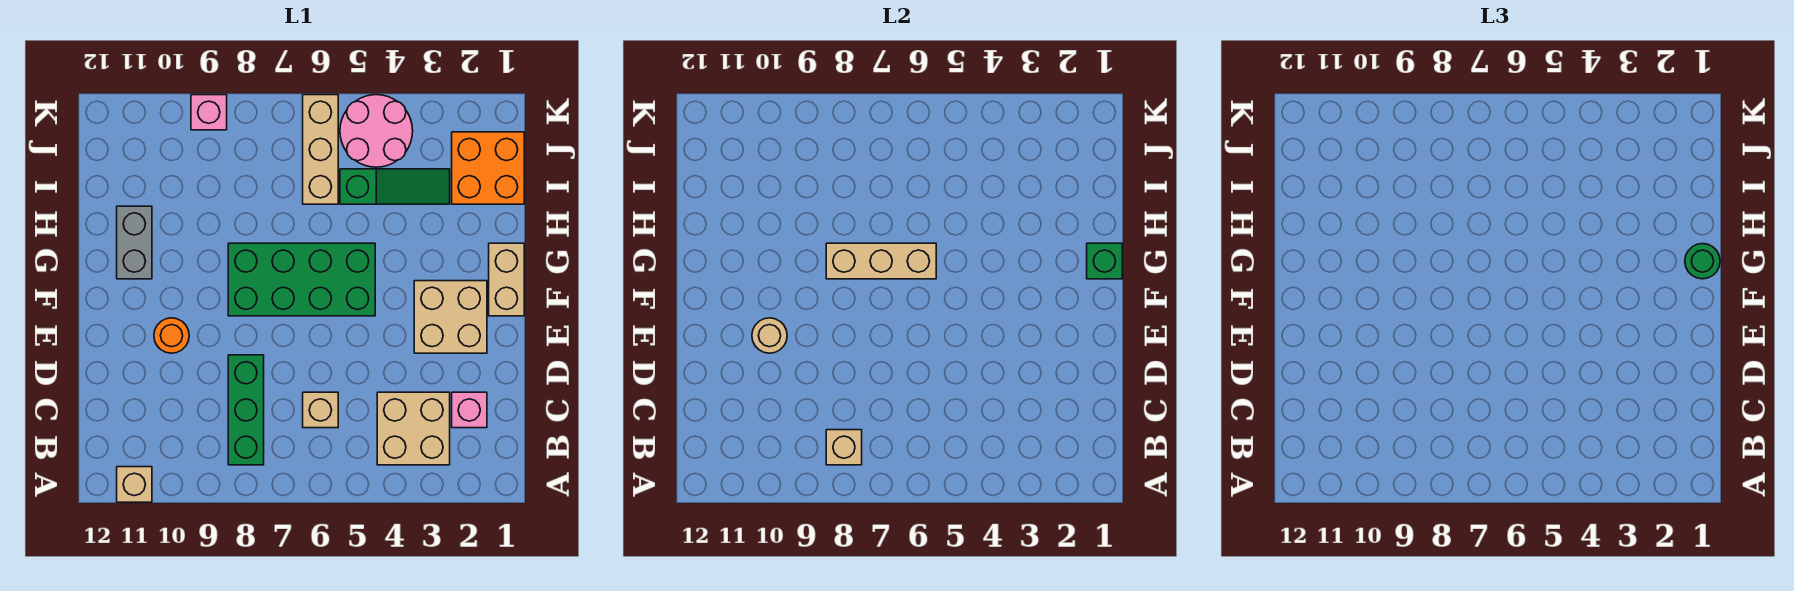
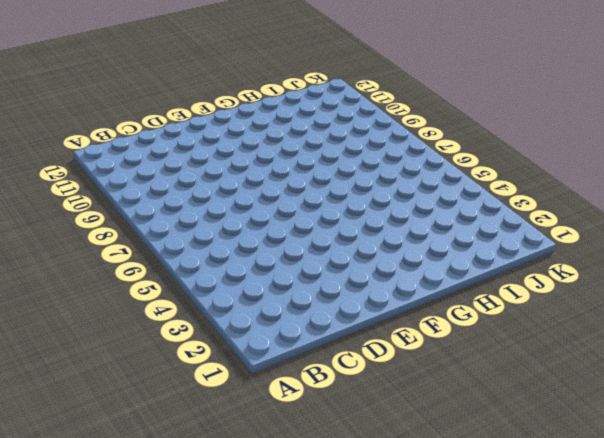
none -> tan 1x1 brick [117,467,152,502]
none -> tan 2x2 brick [377,392,450,465]
none -> green 1x3 brick [228,355,264,465]

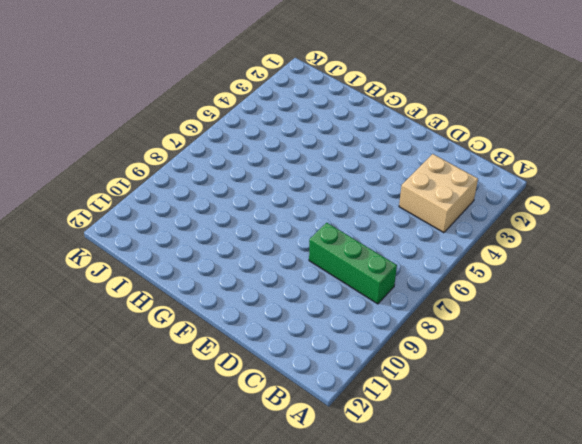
none -> tan 1x1 brick [117,467,152,502]
none -> pink 1x1 brick [452,392,487,428]
none -> tan 1x1 brick [303,392,338,428]

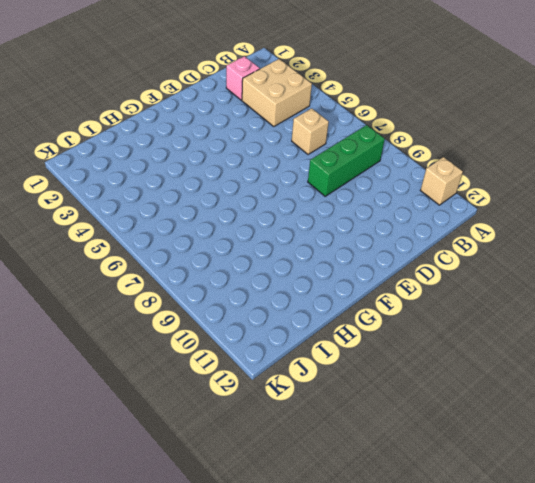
none -> tan 2x2 brick [414,281,487,353]
none -> orange 1x1 round brick [154,318,189,353]
none -> tan 1x2 brick [489,243,524,316]

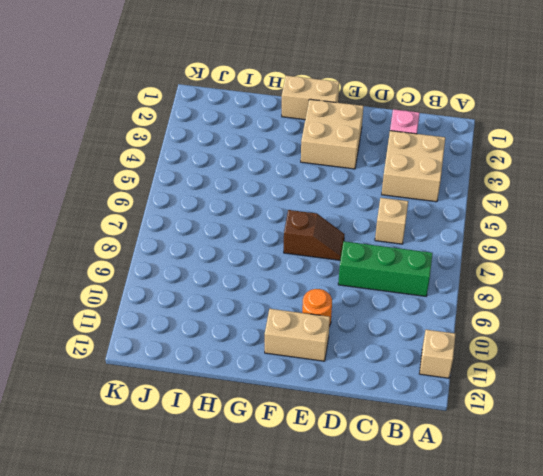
brown 1x2 slope [284,210,345,260] -> green 2x4 brick [228,243,375,316]
tan 1x2 brick [265,309,330,361] -> none
none -> grey 1x2 brick [117,206,152,279]
none -> orange 2x2 brick [452,132,524,204]
none -> green 1x3 slope [340,169,450,204]

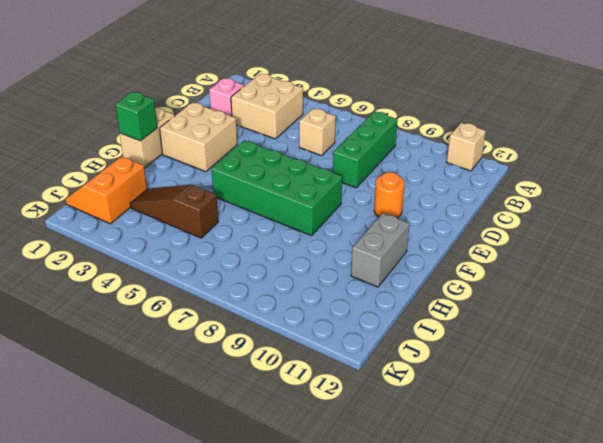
orange 2x2 slope [66,157,147,224] -> orange 2x2 brick [452,132,524,204]
brown 1x3 slope [130,185,218,238] -> green 1x3 slope [340,169,450,204]
none -> tan 1x3 brick [303,95,338,204]
none -> pink 2x2 round brick [340,95,413,167]
none -> pink 1x1 brick [191,95,227,130]

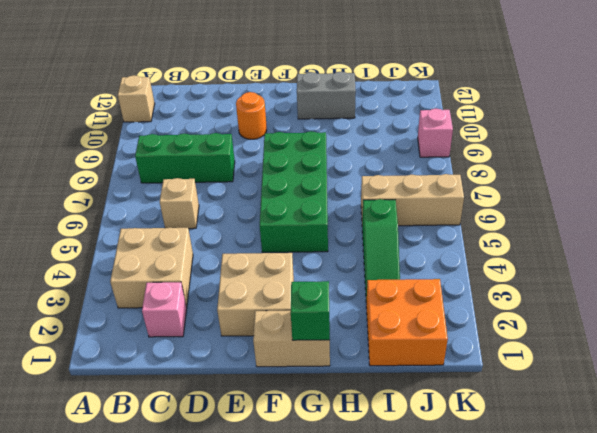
none -> pink 2x2 round brick [340,95,413,167]
none -> tan 1x1 brick [826,430,862,465]
none -> tan 1x1 round brick [752,318,787,353]

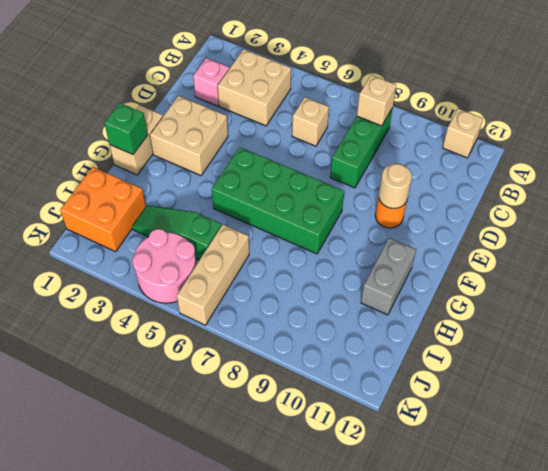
none -> pink 1x1 brick [191,95,227,130]
none -> tan 1x3 brick [826,243,936,279]
none -> green 1x1 round brick [1685,244,1720,279]

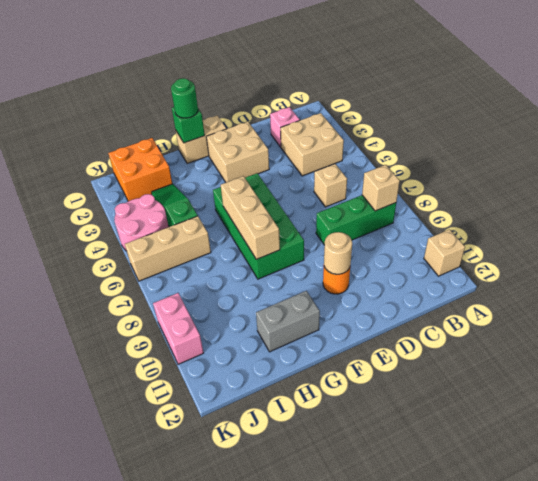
pink 1x2 brick [153,293,204,364] -> pink 1x1 brick [191,95,227,130]

